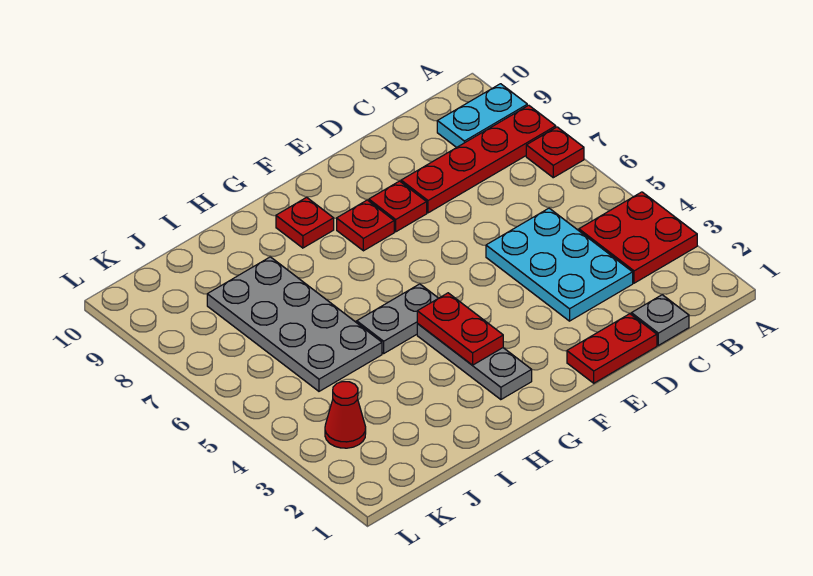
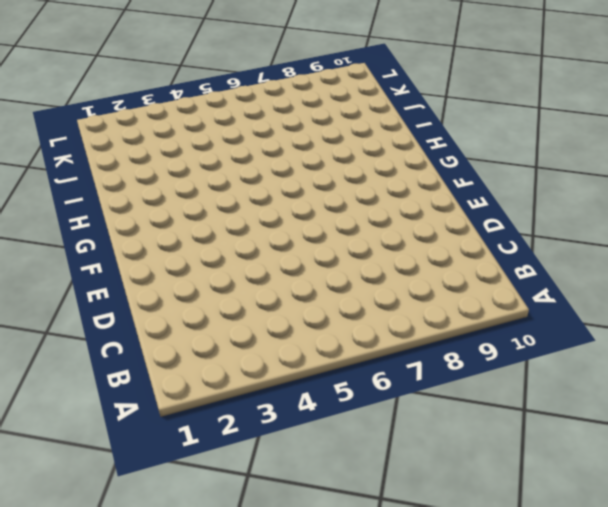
none -> red 2x2 plate [579,192,697,283]
none -> red 1x1 plate [526,127,584,178]
none -> red 1x4 plate [401,105,556,213]

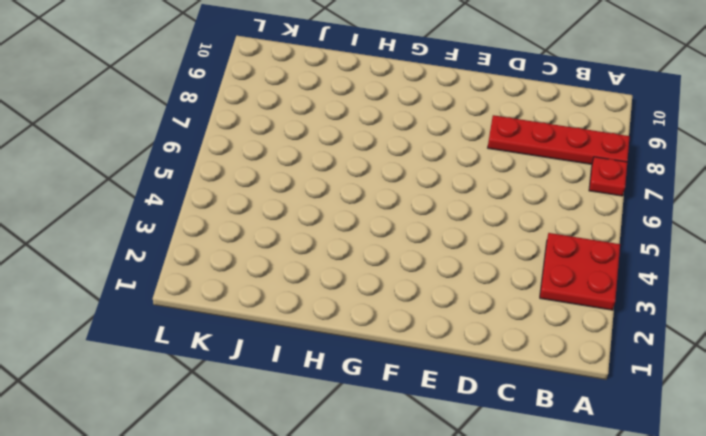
none -> cyan 1x2 plate [437,84,527,147]
none -> grey 1x1 plate [631,295,689,345]
none -> cyan 2x3 plate [486,208,633,321]

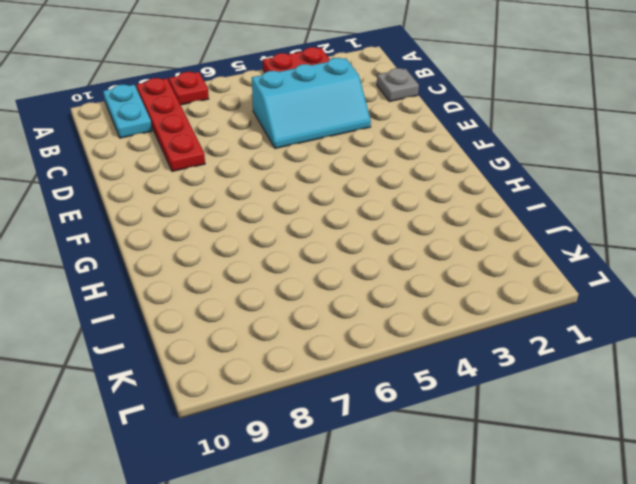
cyan 2x3 slope [252,58,371,149] -> cyan 2x3 plate [486,208,633,321]
none -> red 1x2 plate [567,314,657,383]
none -> red 1x1 plate [369,181,427,232]
none -> red 1x1 plate [337,200,394,251]

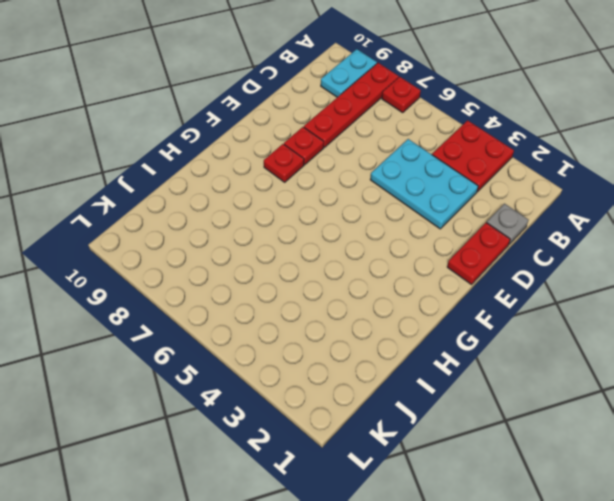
none -> grey 1x3 plate [417,324,532,400]
none -> grey 1x2 plate [357,284,438,353]
none -> red 1x1 plate [276,197,334,248]

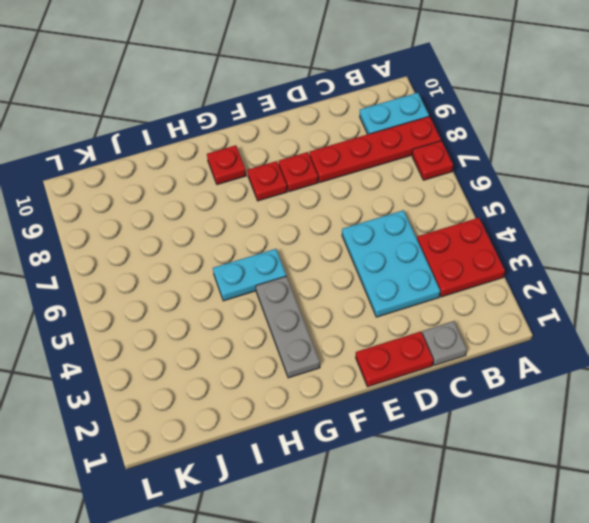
cyan 1x2 plate [213,249,286,301] -> grey 1x2 plate [357,284,438,353]
none -> grey 2x4 plate [207,257,382,391]
none -> red 1x1 cone [325,382,366,448]
none -> red 1x2 plate [417,293,503,365]

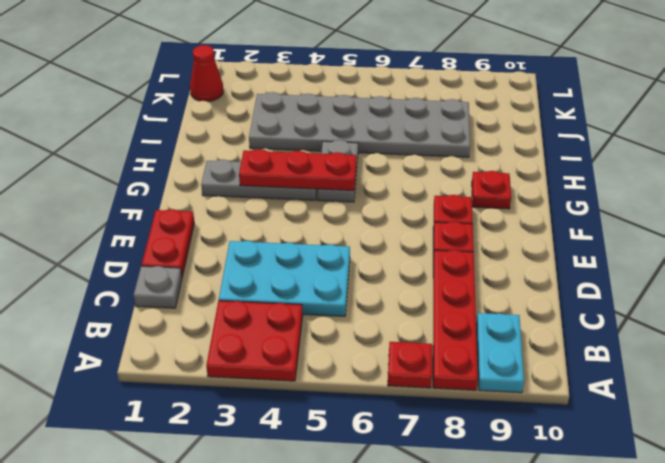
red 1x3 plate [239,149,356,190] -> red 1x2 plate [417,293,503,365]
grey 2x6 plate [249,92,470,157] -> grey 2x4 plate [207,257,382,391]
red 1x1 cone [190,45,223,102] -> red 1x1 cone moved to [325,382,366,448]

